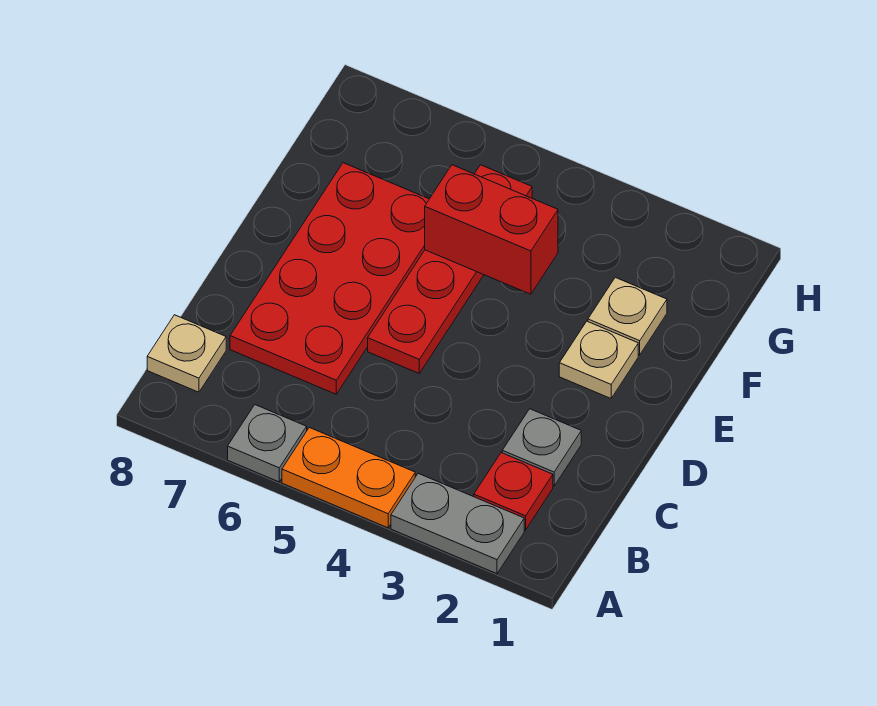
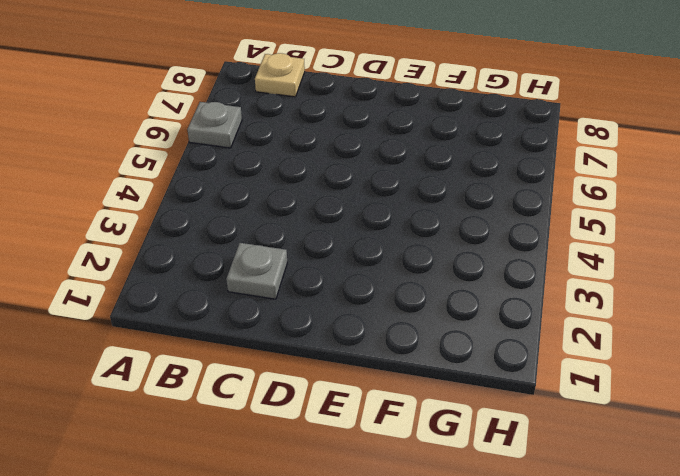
none -> grey 1x2 plate [391,473,524,574]
none -> orange 1x2 plate [282,428,415,528]

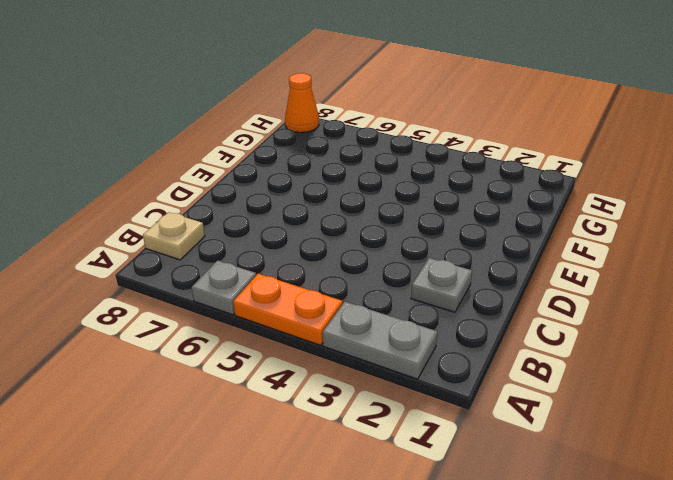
orange 1x1 cone [285,73,319,133] -> none
none -> red 1x1 plate [474,453,553,530]
none -> red 2x4 plate [230,163,429,394]

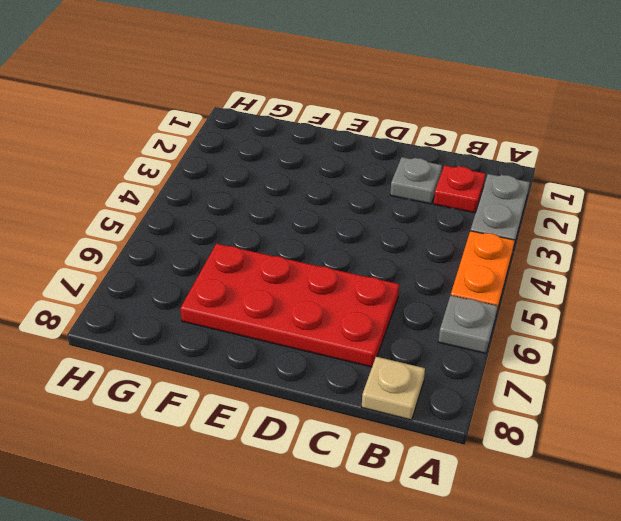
none -> red 1x4 plate [368,165,532,373]
none -> tan 1x1 plate [559,321,638,398]

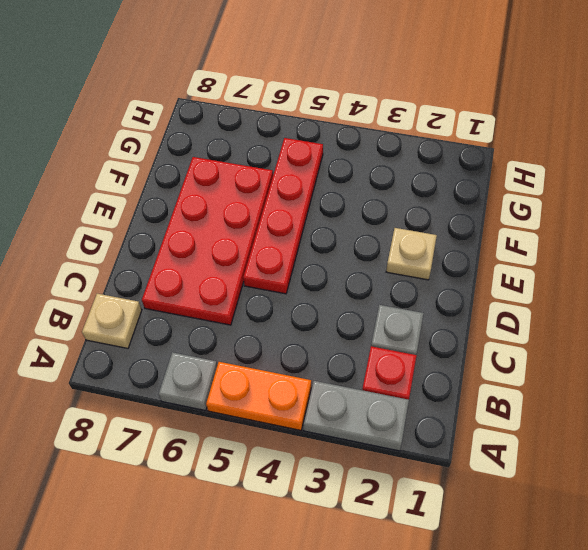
none -> tan 1x1 plate [588,277,667,355]
none -> red 1x2 brick [425,165,558,294]

